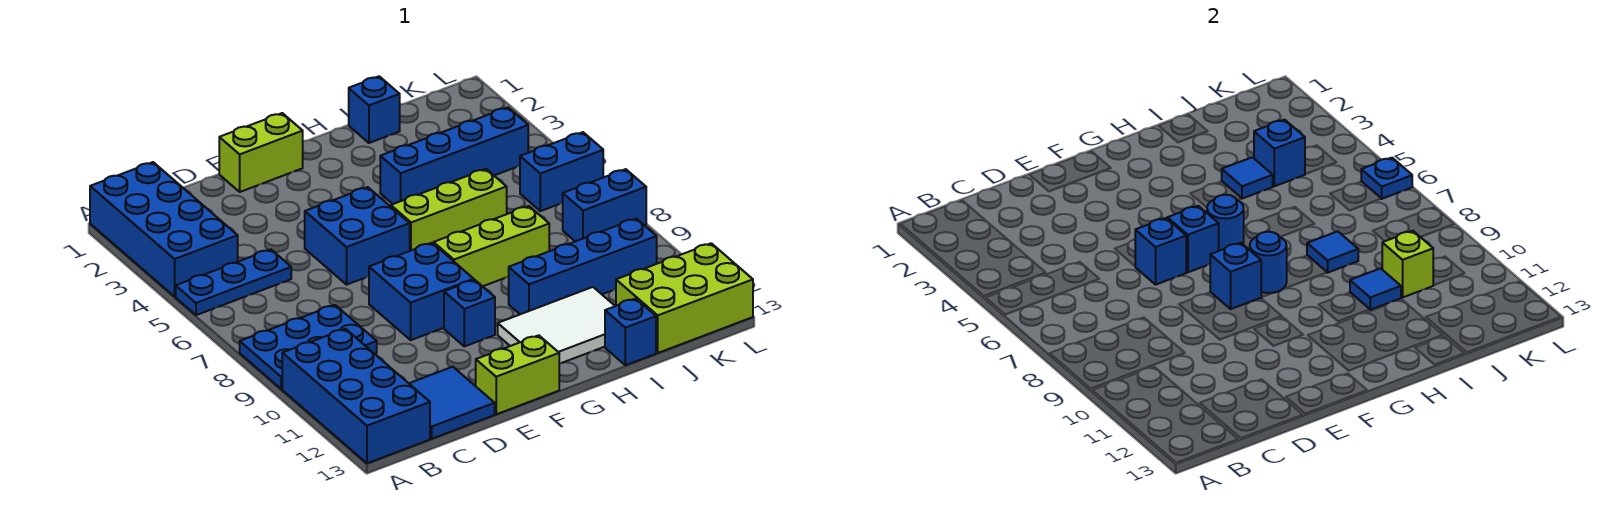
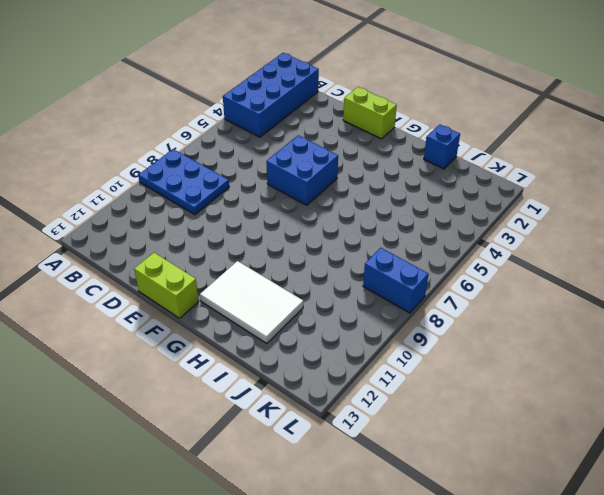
none -> blue 1x3 plate [176,249,291,315]
none -> blue 2x4 brick [282,329,430,463]
none -> blue 2x2 tile [409,367,495,439]
none -> blue 2x2 brick [369,243,474,340]

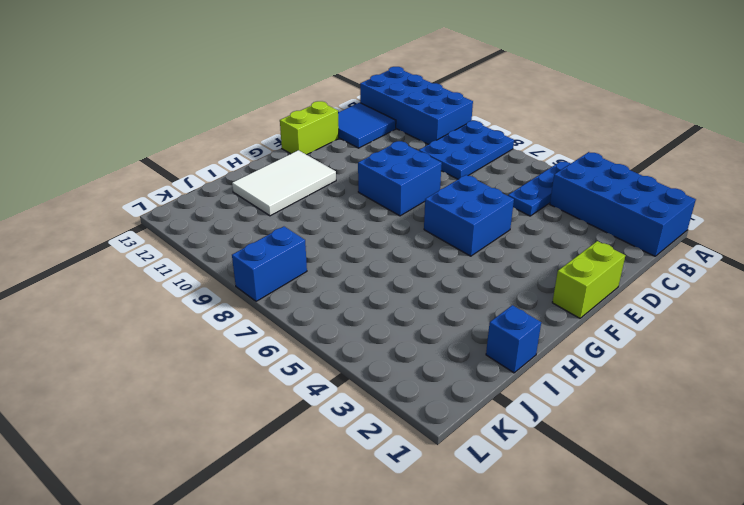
none -> blue 1x1 brick [444,280,495,346]
none -> lime 1x3 brick [391,169,507,251]
none -> lime 1x3 brick [434,206,549,286]
none -> blue 1x4 brick [380,107,528,204]

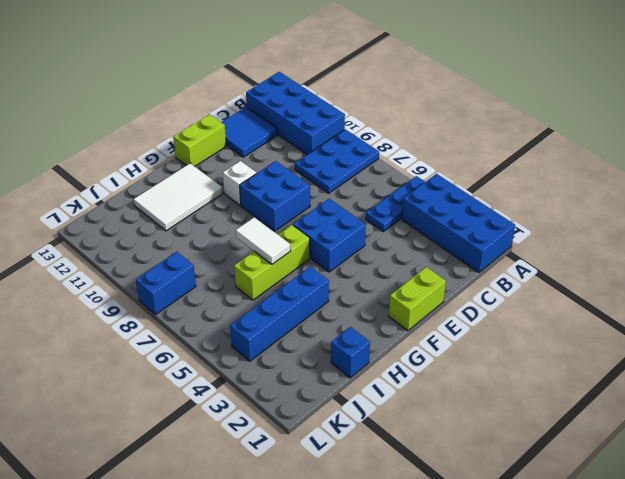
white 1x1 brick [223,161,257,205] -> blue 1x1 brick [444,280,495,346]
white 1x2 tile [236,217,291,264] -> none
none -> lime 1x3 brick [434,206,549,286]
none -> blue 1x4 brick [509,219,657,314]
none -> blue 1x1 brick [605,299,656,365]
none -> lime 2x3 brick [616,243,753,353]

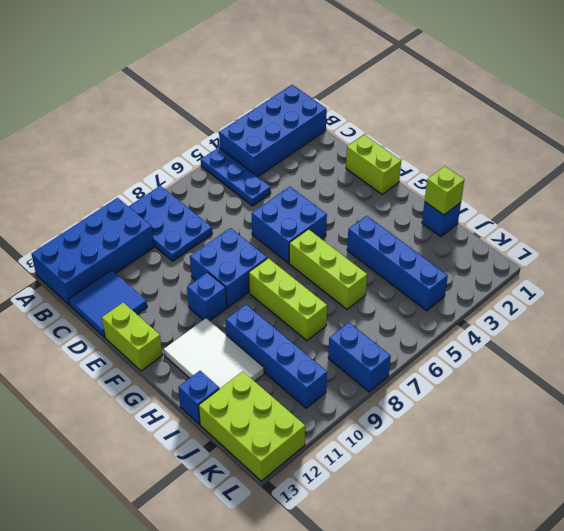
lime 1x1 brick [425,166,464,215] -> lime 1x1 brick moved to [1382,231,1433,297]
none -> blue 1x2 brick [520,132,603,211]
none -> blue 1x1 brick [1135,218,1187,285]
none -> blue 1x1 brick [1167,206,1219,272]
none -> blue 1x1 brick [1210,243,1262,309]

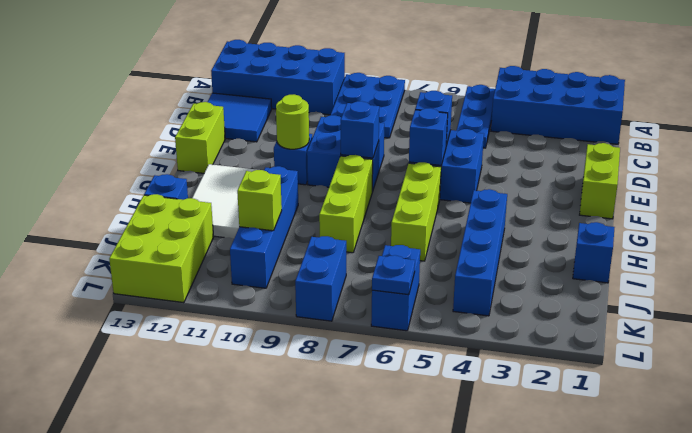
lime 1x1 round brick [276,95,309,149] -> none
none -> blue 1x1 round brick [1207,195,1244,251]
none -> blue 1x1 round brick [1249,232,1287,293]
none -> blue 1x1 tile [1222,157,1273,199]
none -> blue 1x1 tile [1307,231,1358,273]

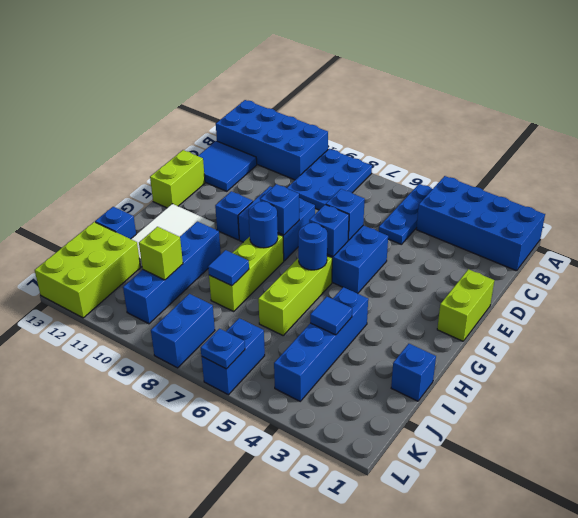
none -> blue 1x1 tile [1350,268,1401,310]
none -> blue 1x1 brick [1254,120,1305,186]

